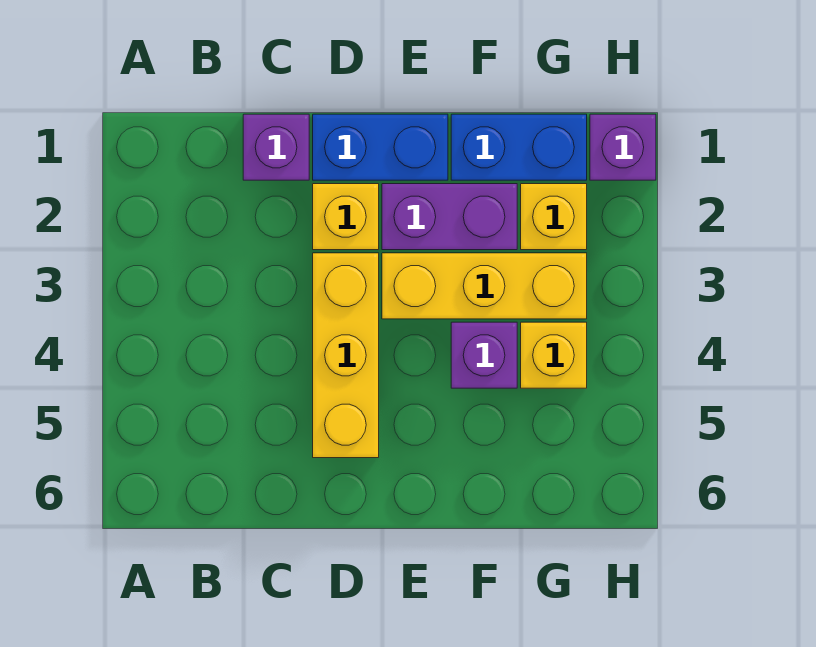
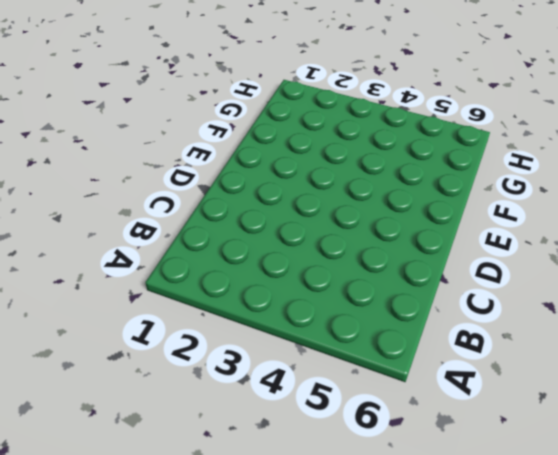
none -> purple 1x1 brick [243,114,309,180]
none -> blue 1x2 brick [313,114,448,180]

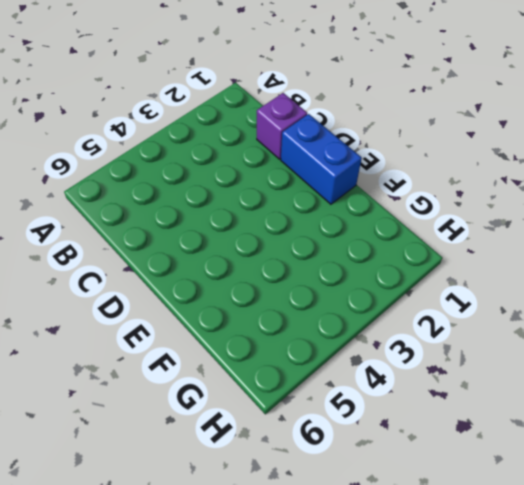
none -> yellow 1x1 brick [313,184,379,250]
none -> yellow 1x3 brick [313,253,379,458]

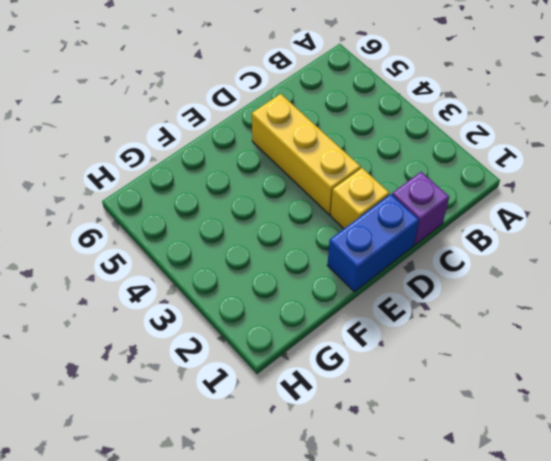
none -> purple 1x2 brick [382,184,517,250]
none -> yellow 1x3 brick [382,253,587,319]

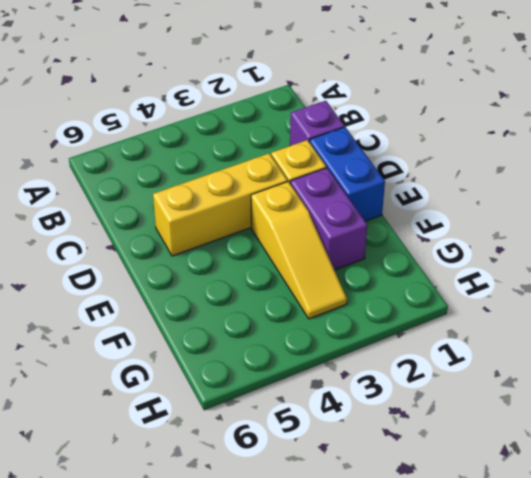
yellow 1x3 slope [251,182,347,319] -> yellow 1x3 brick [382,253,587,319]
none -> blue 1x2 brick [451,114,587,180]
none -> purple 1x1 brick [451,322,517,388]

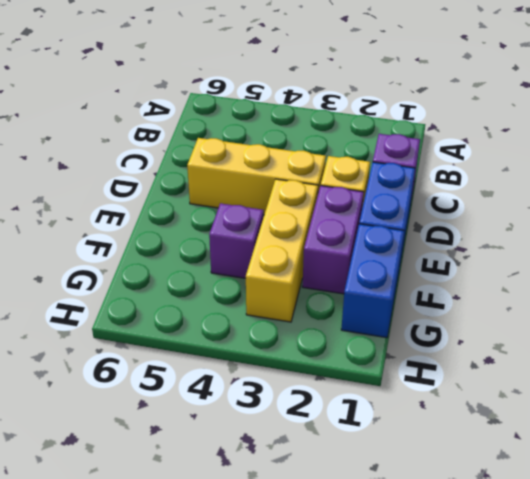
none -> yellow 1x1 brick [521,184,587,250]
none -> yellow 1x1 brick [521,322,587,388]

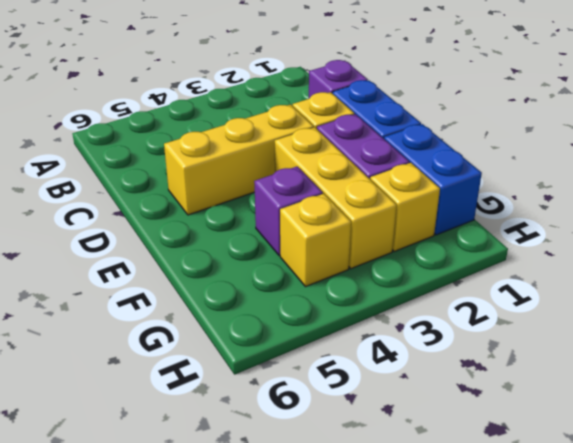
none -> purple 1x1 brick [590,114,656,180]

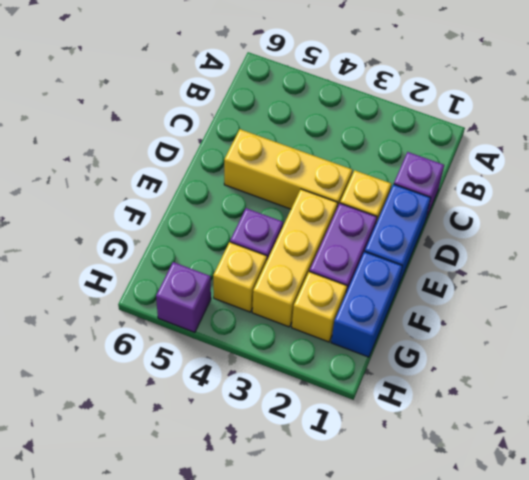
purple 1x1 brick [156,262,211,332] -> purple 1x1 brick moved to [590,114,656,180]

